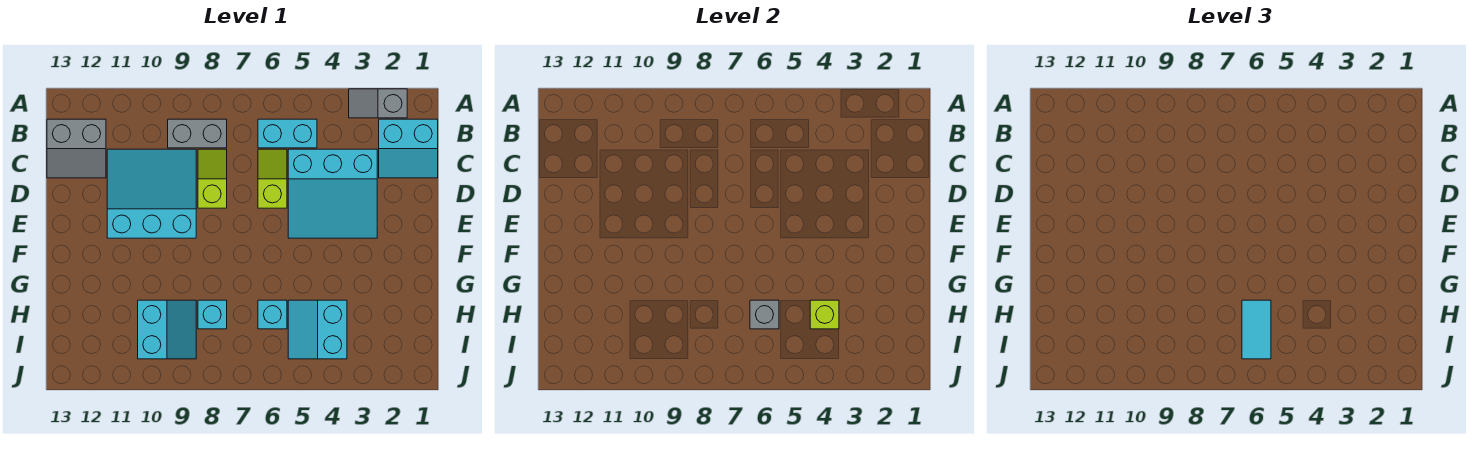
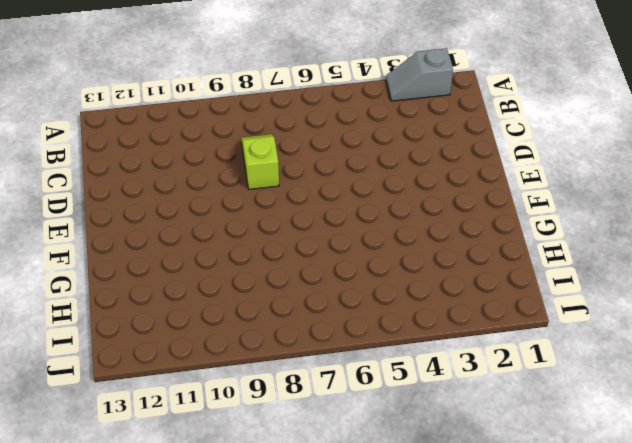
none -> cyan 2x2 slope [379,119,438,178]
none -> cyan 1x2 brick [258,119,317,148]
none -> grey 1x2 brick [168,119,227,148]

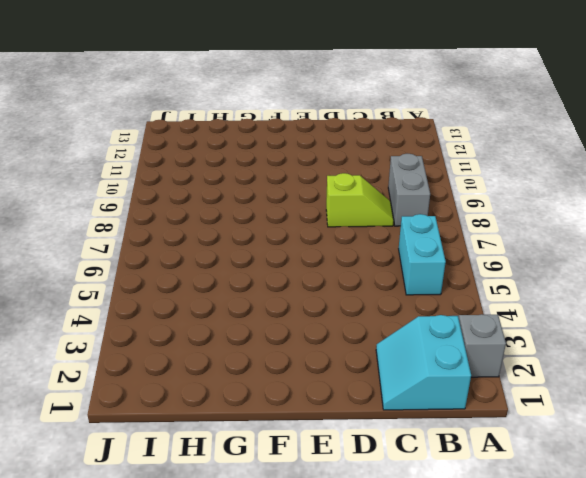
none -> grey 2x2 slope [47,119,106,178]
none -> cyan 3x3 slope [288,149,377,238]
none -> lime 1x2 slope [258,149,287,208]

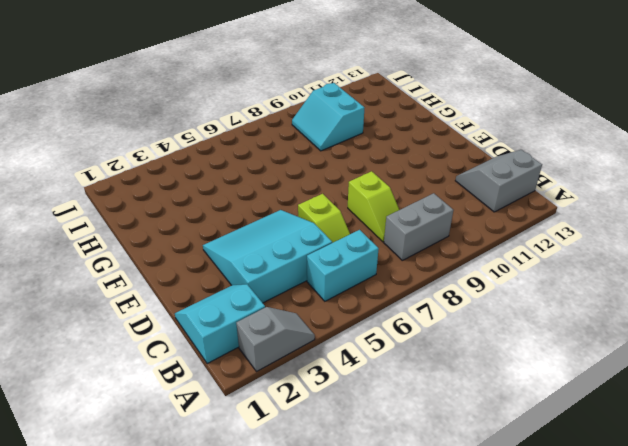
none -> cyan 3x3 slope [107,149,196,238]
none -> cyan 2x2 slope [288,300,347,359]
none -> cyan 1x1 brick [258,300,287,329]

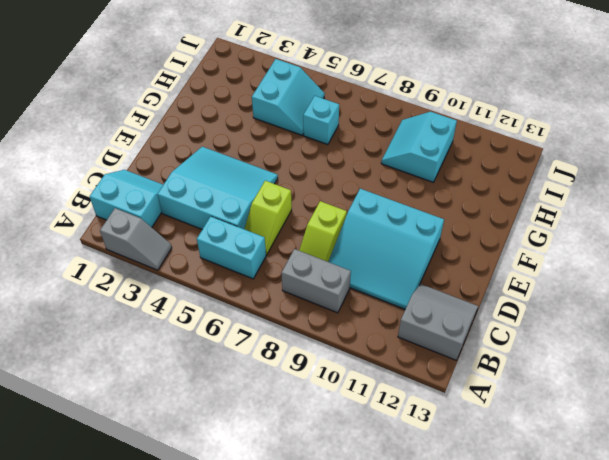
none -> cyan 1x1 brick [198,300,227,329]
none -> lime 1x1 brick [810,300,839,329]
none -> grey 1x1 brick [750,300,779,329]

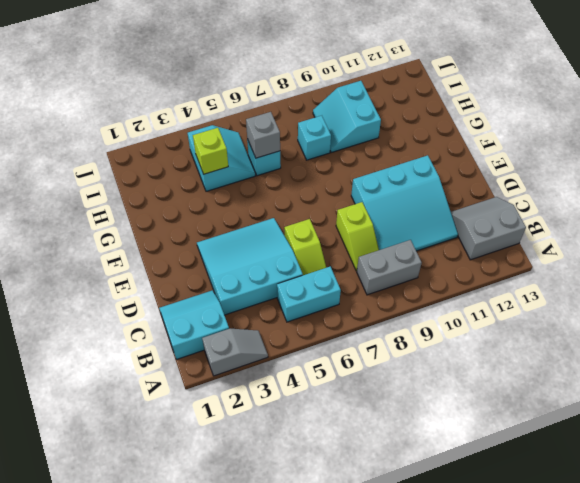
none -> cyan 1x2 tile [1242,300,1271,359]

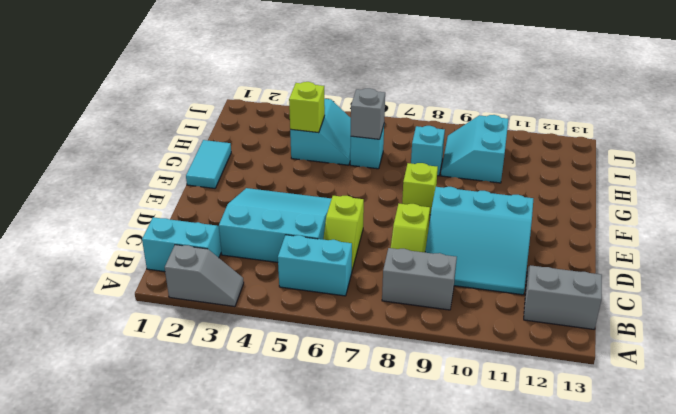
cyan 1x2 tile [186,140,231,188] -> cyan 1x2 tile moved to [1242,300,1271,359]
lime 1x1 brick [402,163,438,215] -> none

